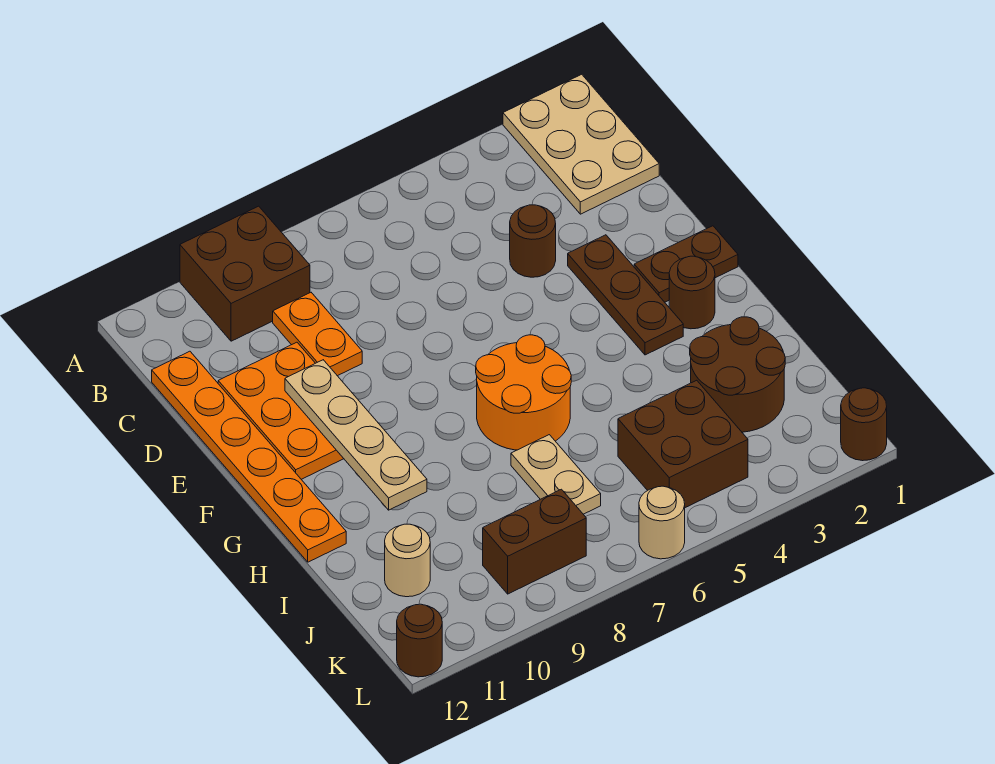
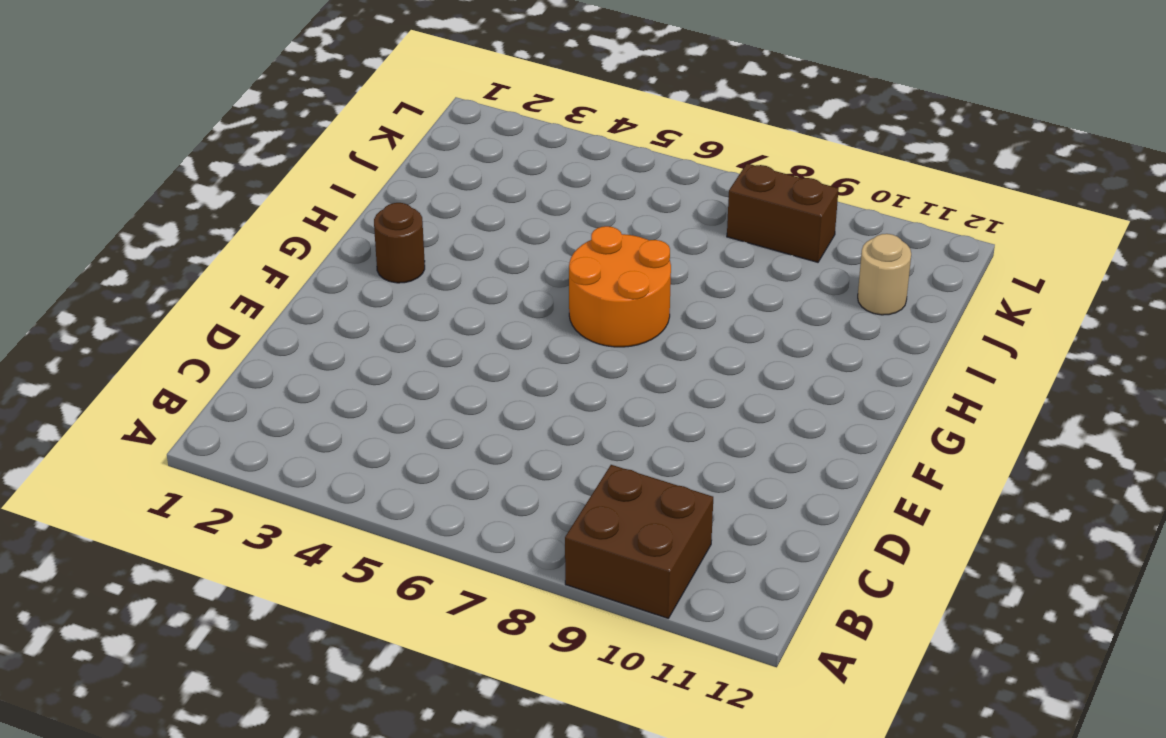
none -> tan 2x3 plate [503,74,659,214]
none -> orange 1x2 plate [273,293,362,376]
none -> orange 1x6 plate [152,351,346,562]

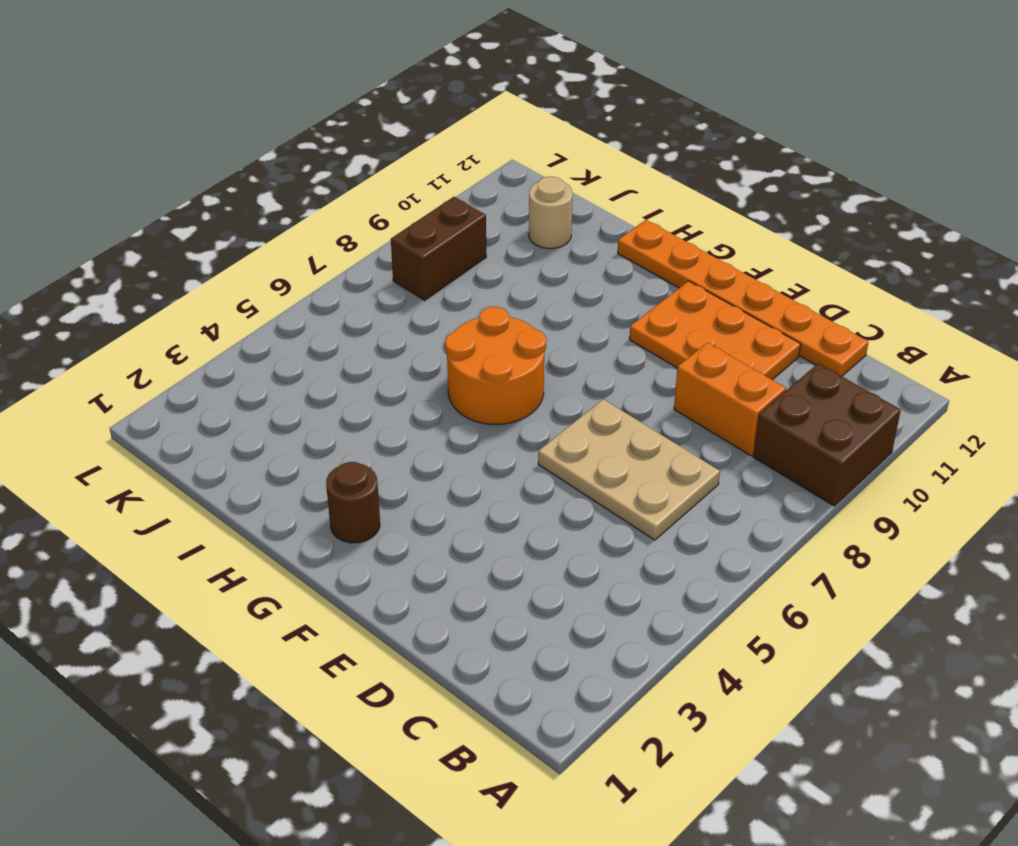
tan 2x3 plate [538,399,720,540] -> tan 2x3 plate moved to [503,74,659,214]
orange 1x2 brick [674,343,786,456] -> orange 1x2 plate [273,293,362,376]
none -> brown 1x1 round brick [510,205,556,277]
none -> brown 1x3 plate [568,235,683,355]
none -> brown 1x2 plate [634,226,738,302]

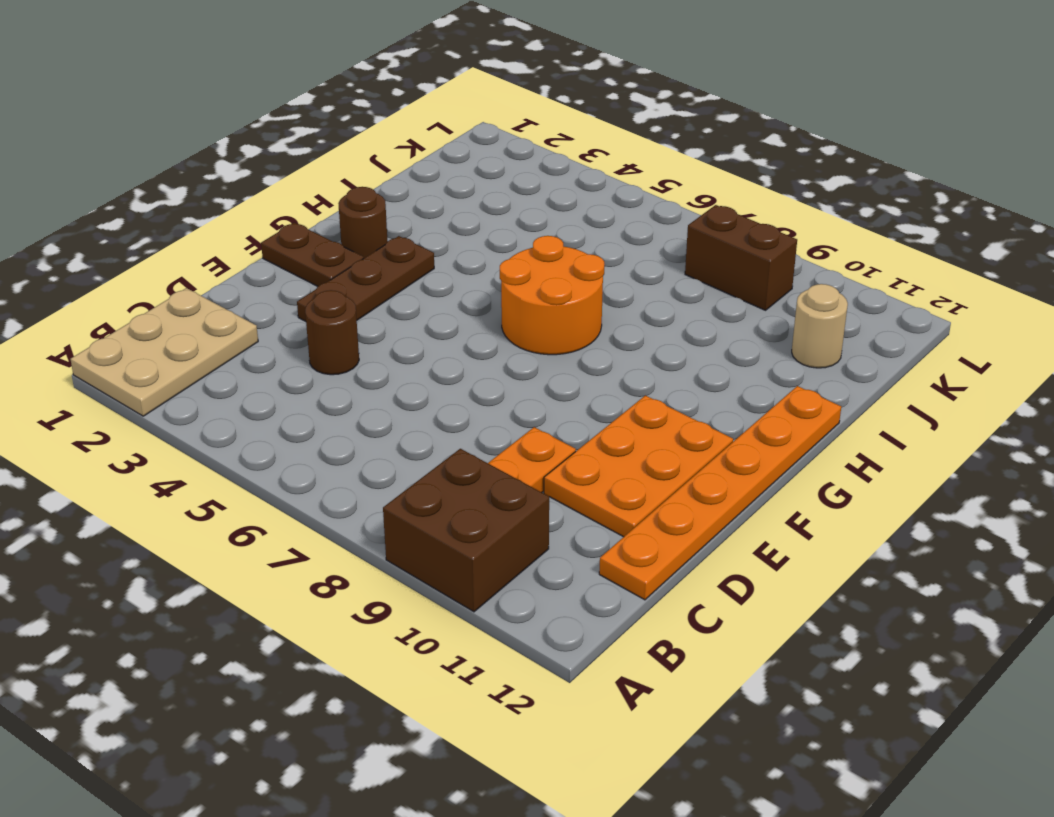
none -> brown 2x2 round brick [690,317,785,432]
none -> tan 1x2 plate [511,435,601,514]
none -> brown 2x2 brick [618,380,748,508]

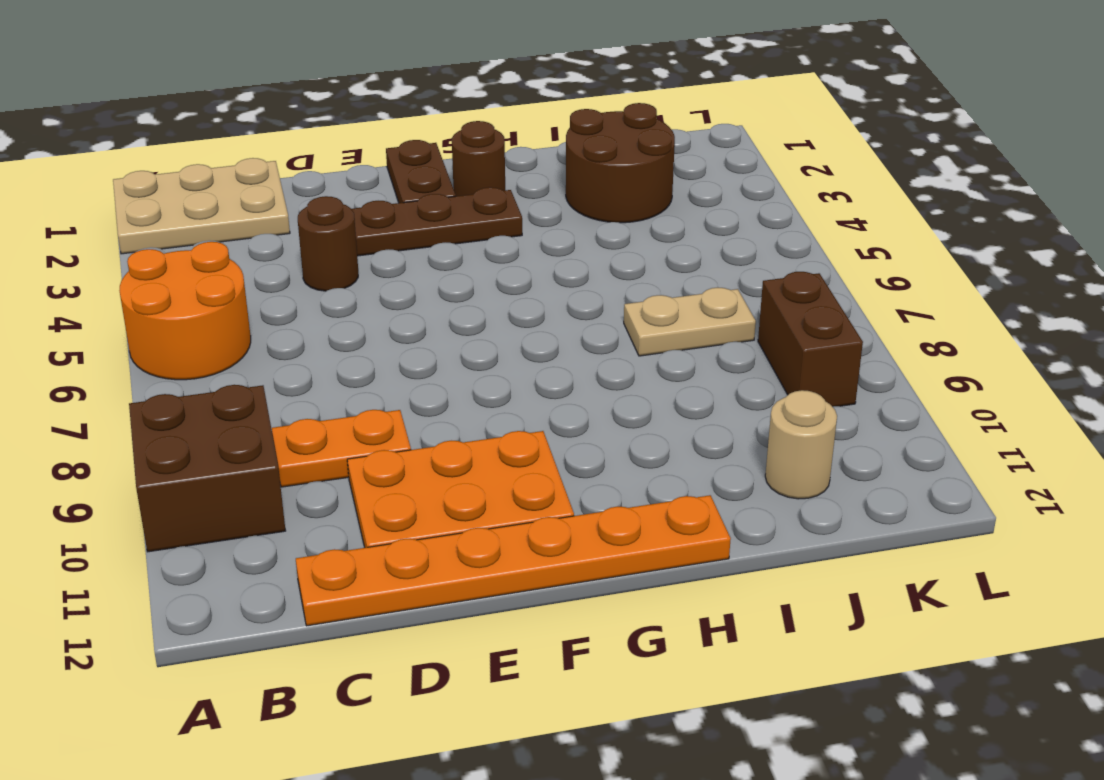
orange 2x2 round brick [119,242,251,380] -> orange 2x2 round brick moved to [476,335,571,450]
none -> brown 2x2 brick [618,380,748,508]
none -> brown 1x1 round brick [841,388,887,461]
none -> tan 1x1 round brick [639,486,685,559]

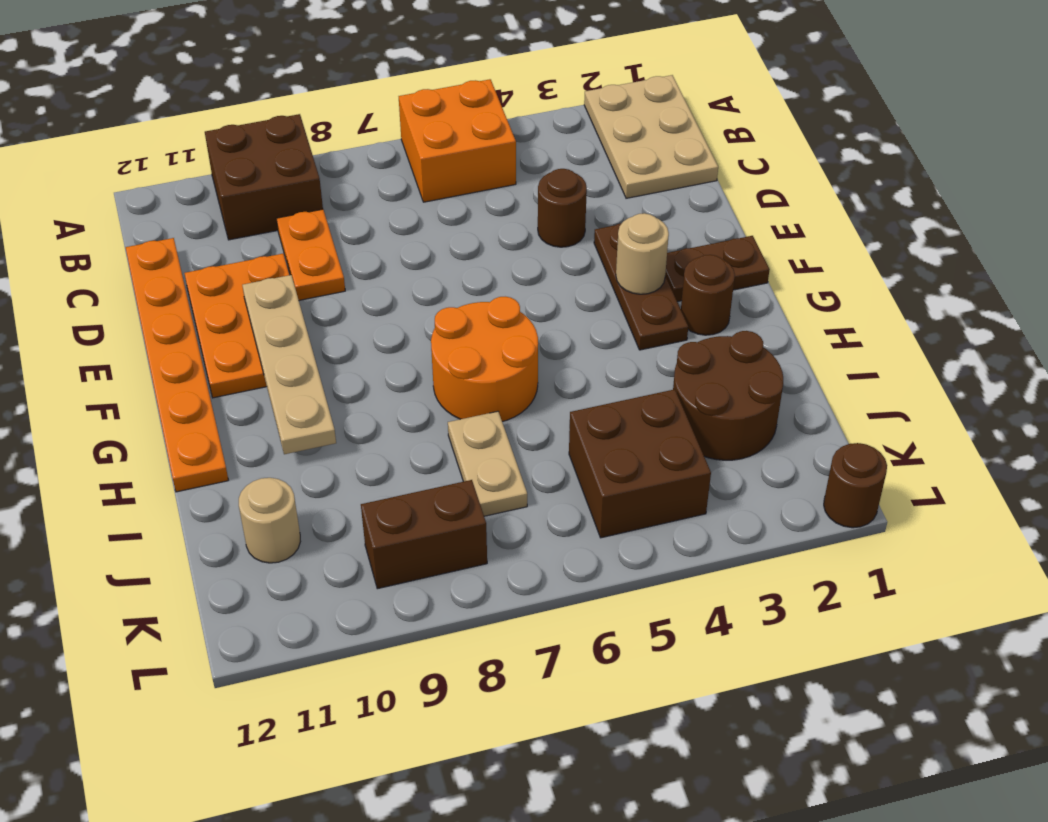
orange 2x2 brick [399,79,516,202] -> none
tan 1x1 round brick [616,213,669,294] -> tan 1x1 round brick moved to [639,486,685,559]
none -> brown 1x1 round brick [397,604,442,677]

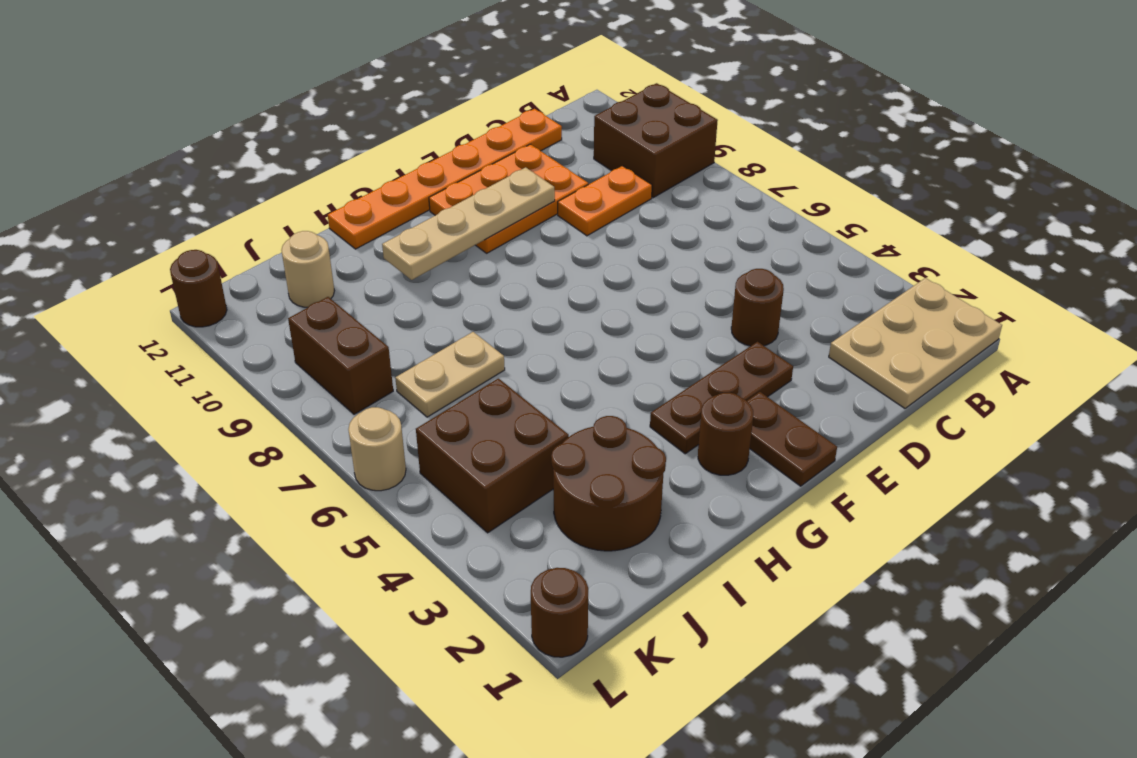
none -> orange 2x2 round brick [476,335,571,450]

